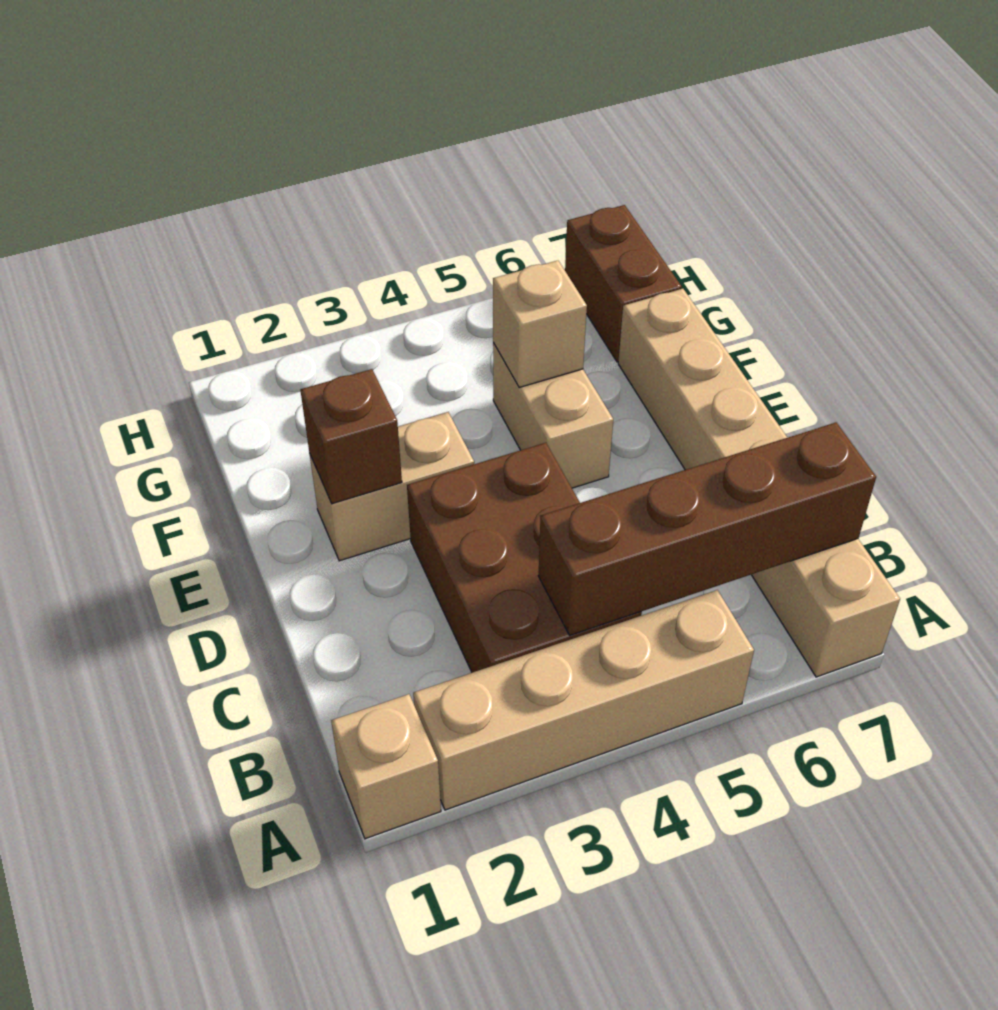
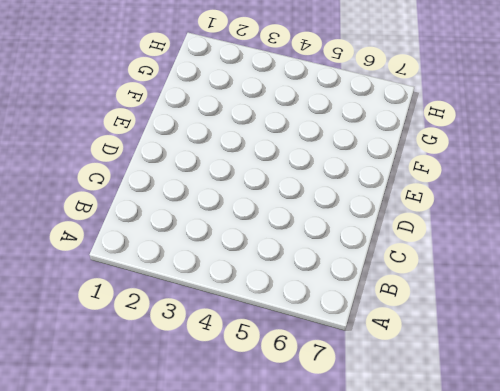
none -> tan 1x1 brick [331,694,441,839]
none -> tan 1x4 brick [413,590,754,810]

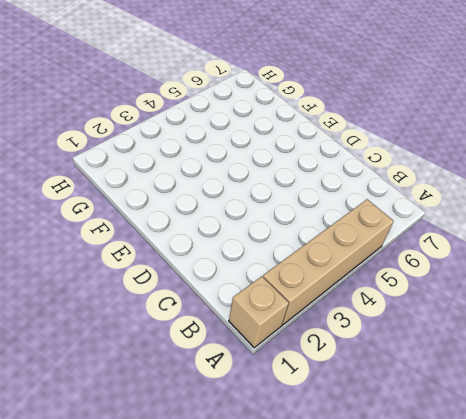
none -> tan 1x6 brick [618,289,900,677]
none -> brown 2x3 brick [407,443,642,673]

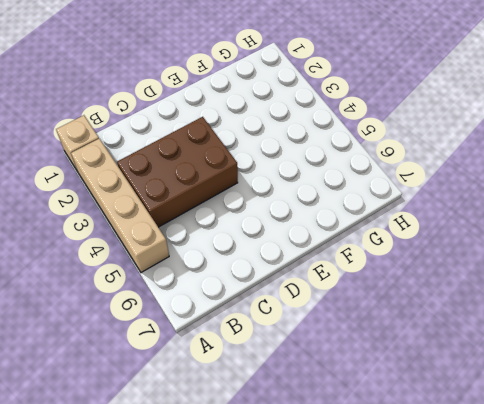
none -> tan 1x6 brick [618,289,900,677]
none -> tan 1x2 brick [309,412,474,561]

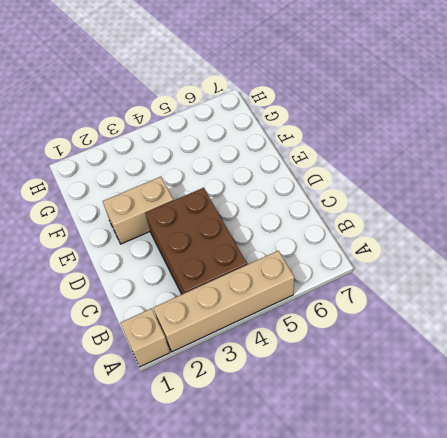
none -> tan 1x6 brick [618,289,900,677]
none -> tan 1x2 brick [493,343,613,488]

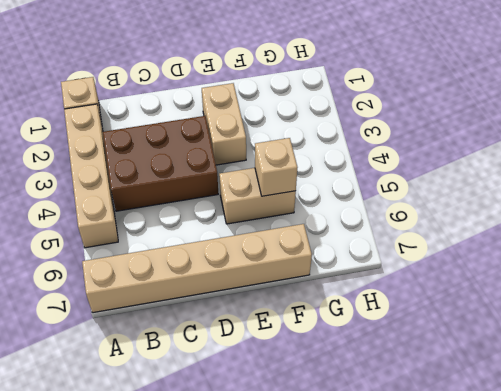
none -> brown 1x2 brick [565,205,682,362]
none -> brown 1x4 brick [538,423,876,635]

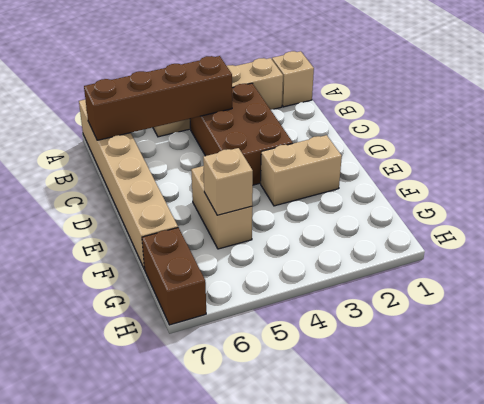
none -> brown 1x1 brick [300,369,402,504]

